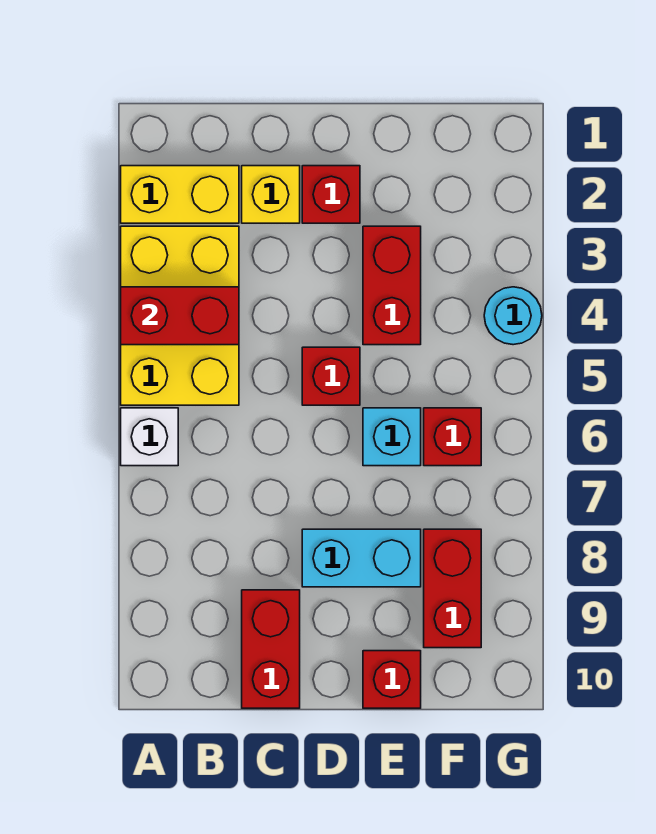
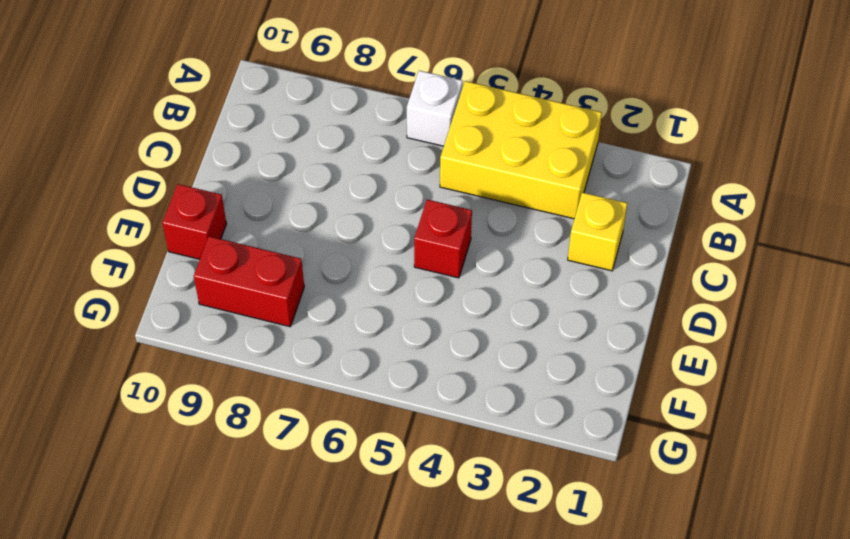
none -> yellow 1x2 brick [121,166,239,223]
none -> red 1x2 brick [242,590,300,708]
none -> red 1x1 brick [302,166,360,223]

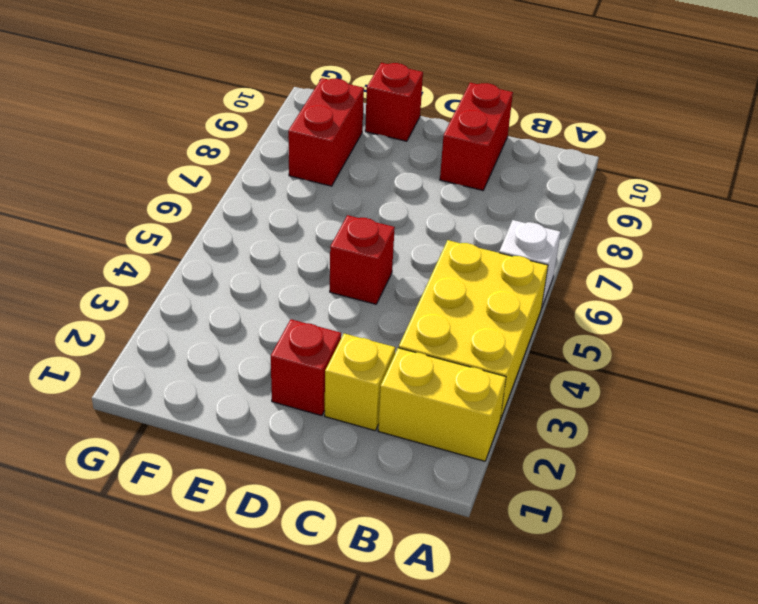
none -> cyan 1x2 brick [302,529,421,587]
none -> red 1x2 brick [363,226,421,345]
none -> cyan 1x1 brick [363,408,421,466]

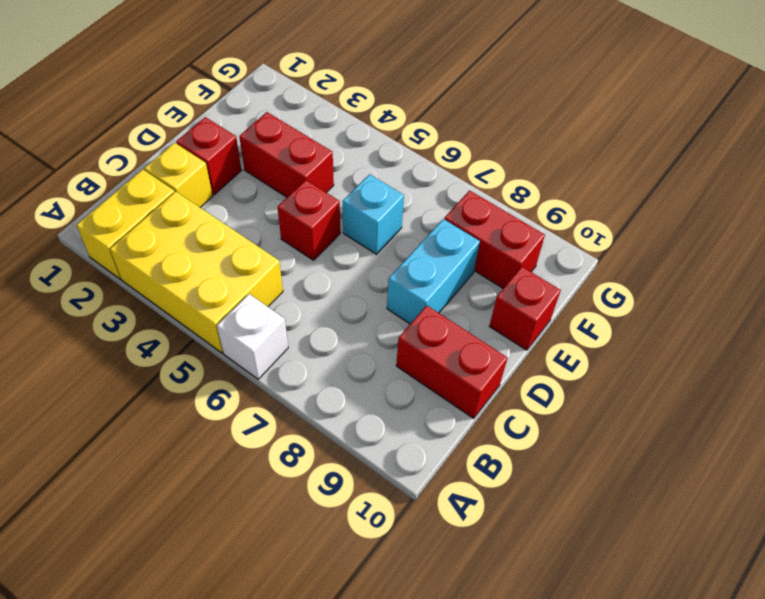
none -> red 1x1 brick [424,408,481,466]
none -> cyan 1x1 round brick [484,287,542,345]
none -> red 1x2 brick [121,287,239,345]

